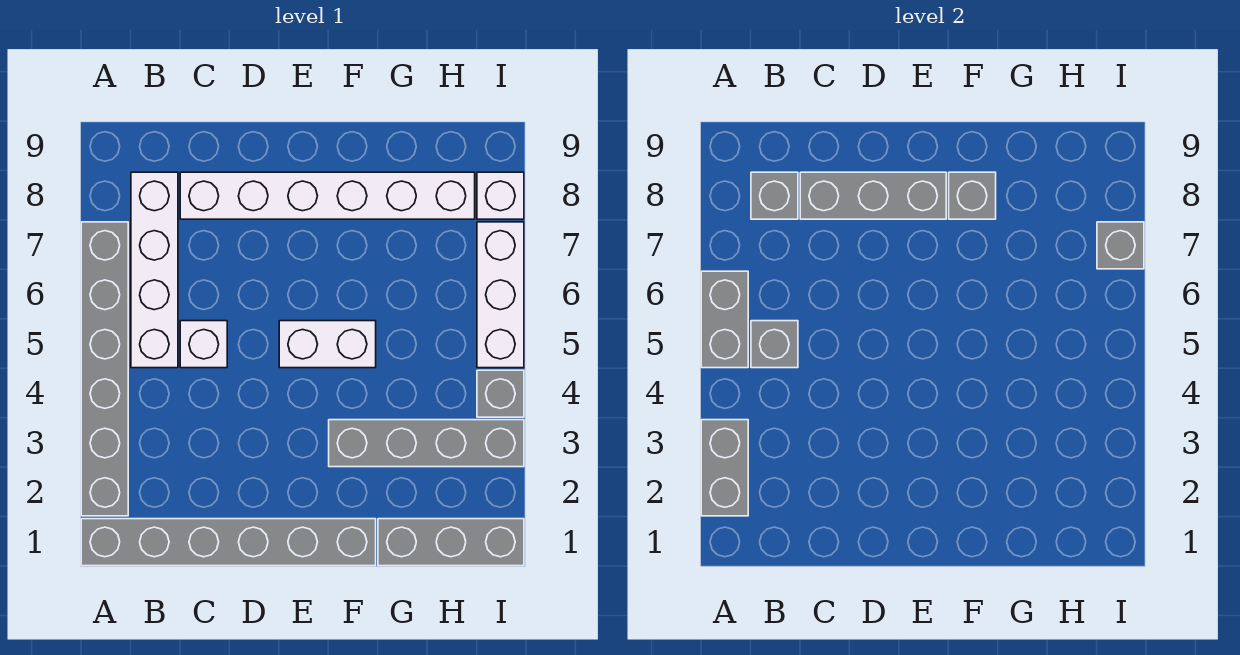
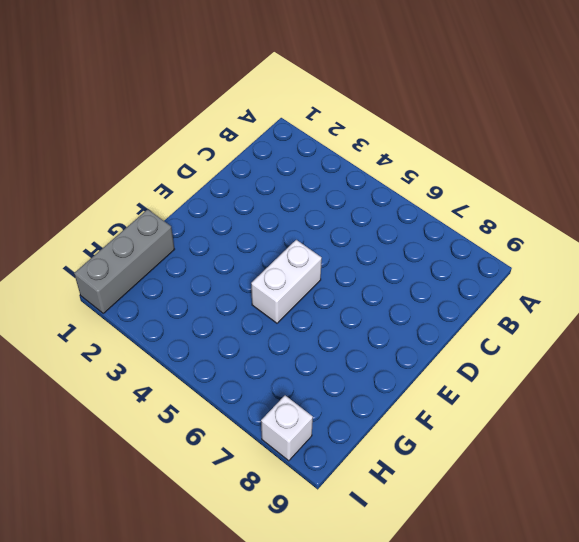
none -> grey 1x6 brick [81,519,376,566]
none -> grey 1x6 brick [81,222,128,516]
none -> white 1x4 brick [131,172,178,368]

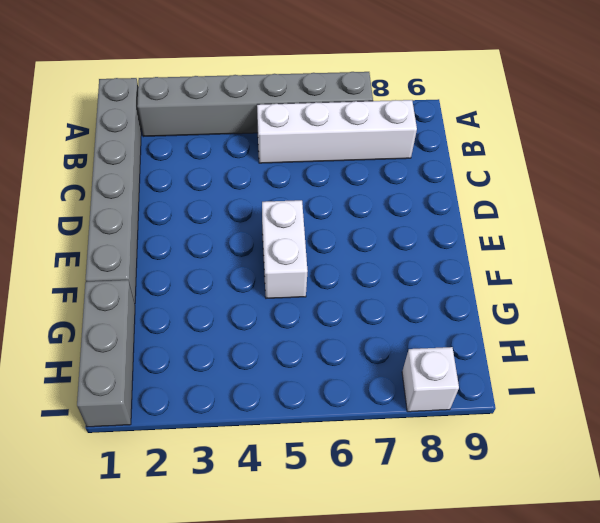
none -> white 1x1 brick [180,321,227,368]
none -> white 1x6 brick [180,172,475,219]
none -> grey 1x4 brick [329,420,524,467]

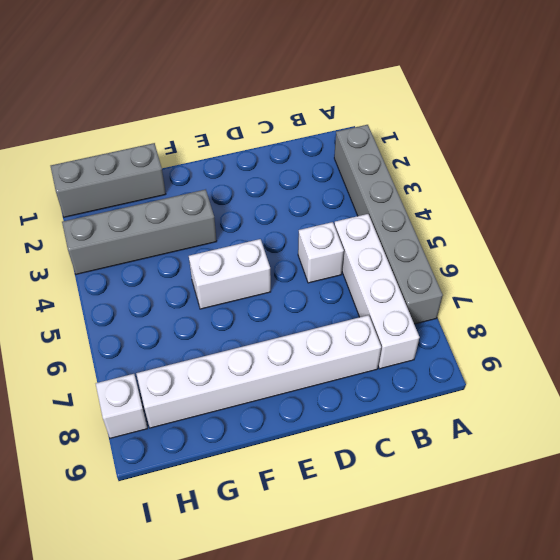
none -> grey 1x6 brick [81,519,376,566]
none -> grey 1x1 brick [477,370,524,417]
none -> white 1x3 brick [477,222,524,368]

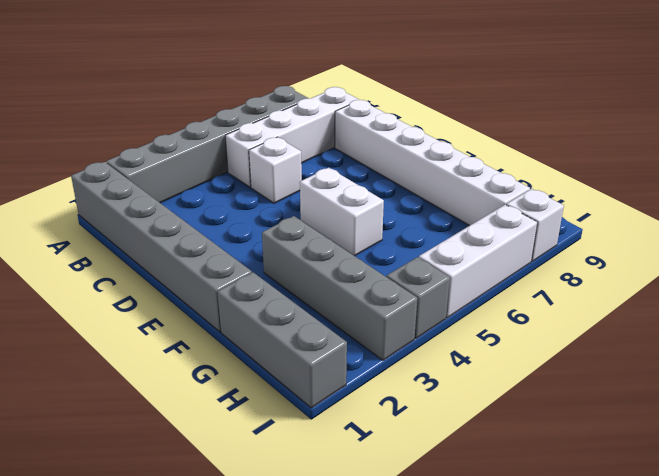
none -> grey 1x2 brick [701,420,748,516]
none -> grey 1x2 brick [701,271,748,368]
none -> grey 1x1 brick [751,321,798,368]

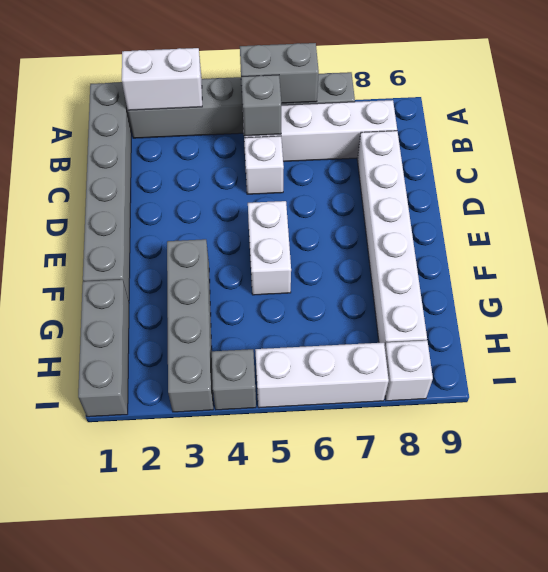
white 1x2 brick [122,48,202,110] -> grey 1x2 brick [701,420,748,516]
none -> grey 1x1 brick [751,172,798,219]
none -> grey 1x3 brick [800,172,946,219]
none -> grey 1x1 brick [949,172,996,219]

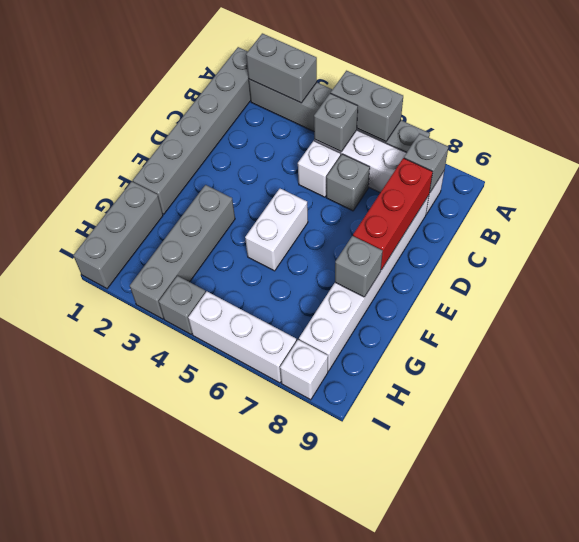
grey 1x1 brick [326,154,370,211] -> grey 1x1 brick moved to [1097,222,1144,269]
red 1x3 brick [353,158,433,270] -> grey 1x3 brick [800,172,946,219]

